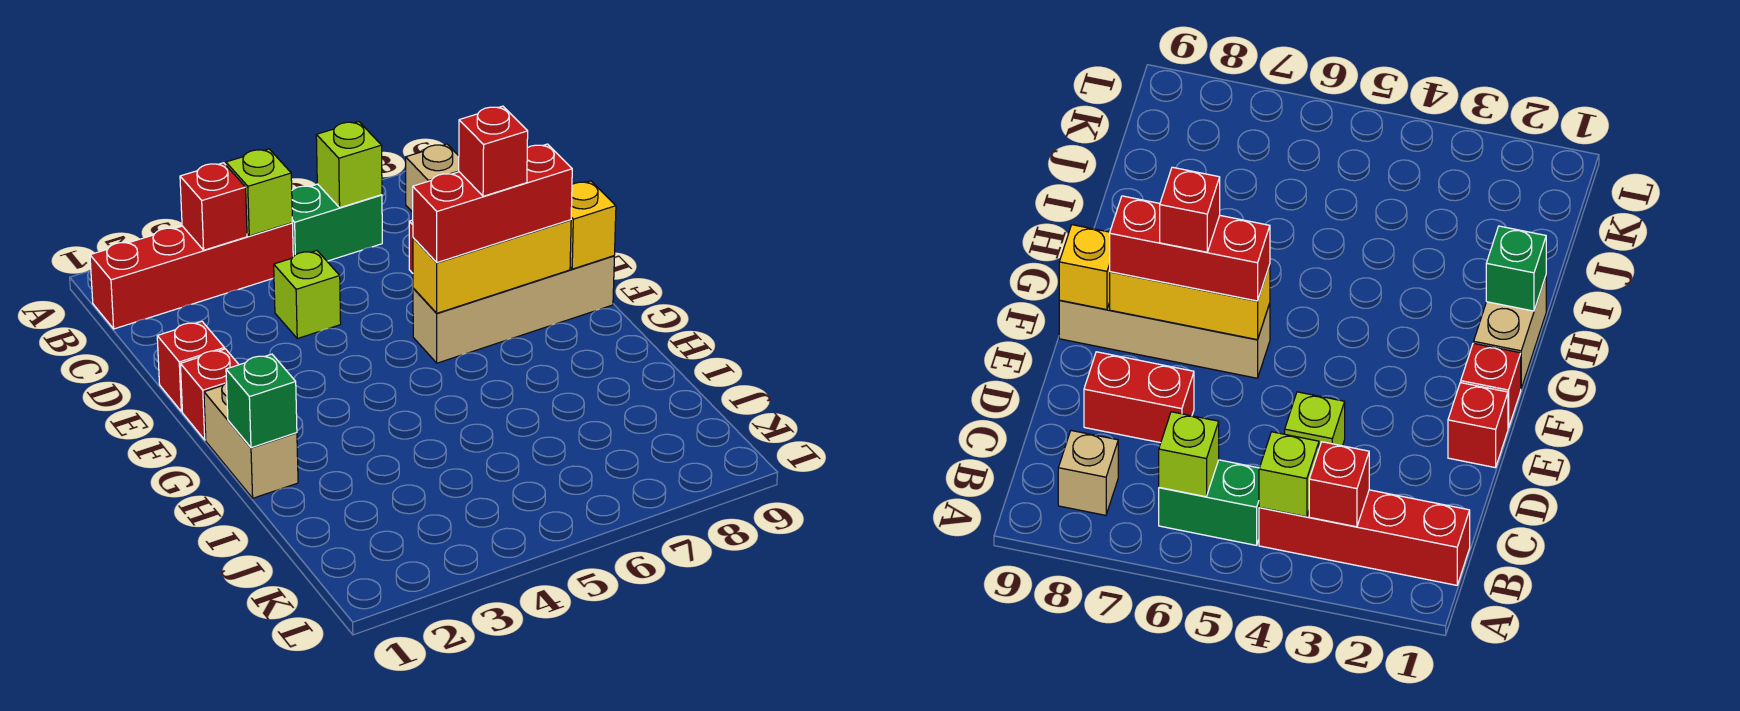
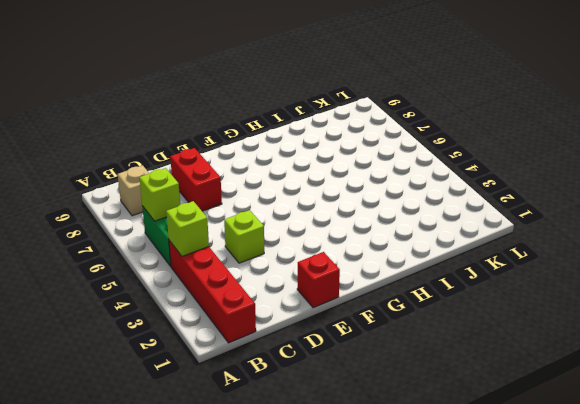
none -> red 1x1 brick [180,349,239,440]
none -> tan 1x4 brick [413,256,614,363]
none -> tan 1x2 brick [204,382,298,498]

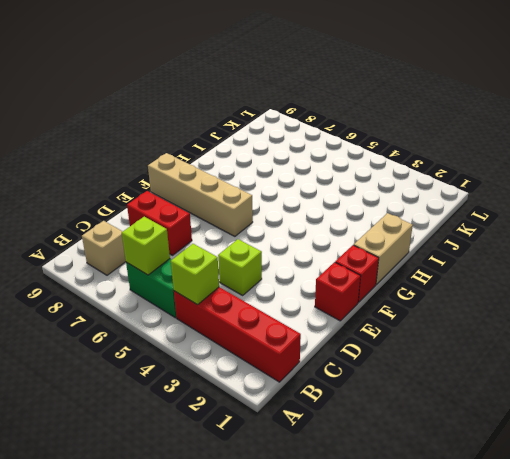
none -> red 1x1 brick [180,163,247,250]
none -> yellow 1x3 brick [413,220,571,313]
none -> yellow 1x1 brick [570,181,616,269]

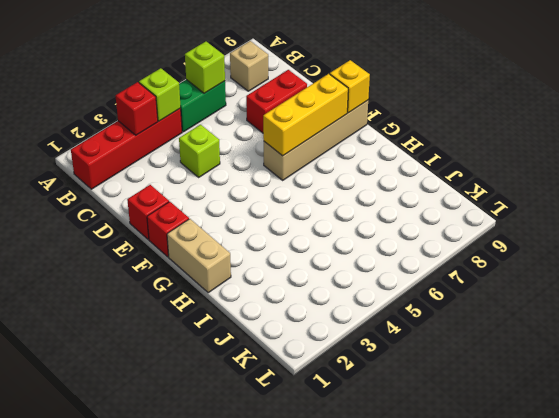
none -> green 1x1 brick [226,354,297,448]
none -> red 1x3 brick [413,144,572,263]
none -> red 1x1 brick [459,106,528,196]

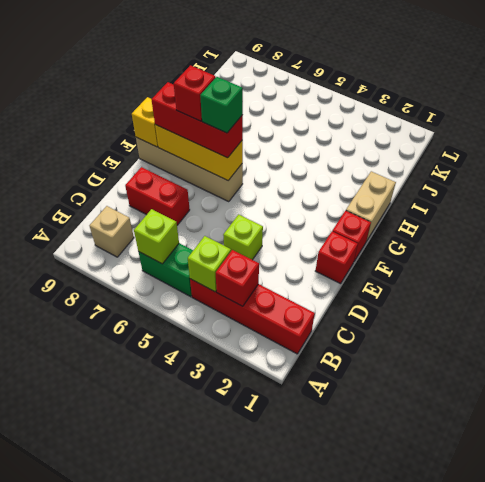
green 1x1 brick [200,77,243,133] -> green 1x1 brick moved to [226,354,297,448]

